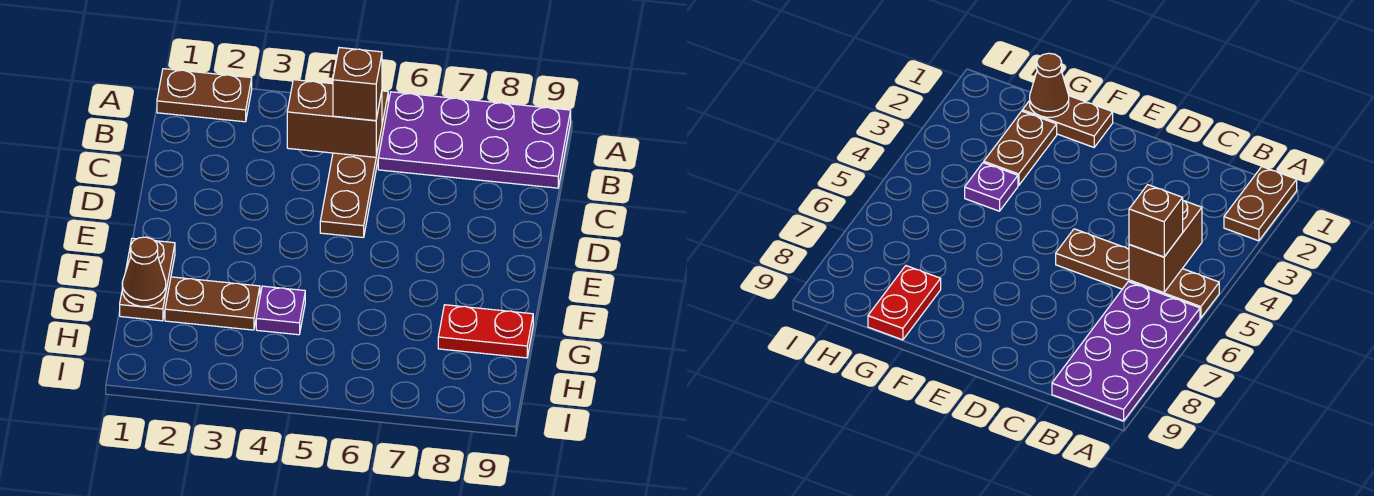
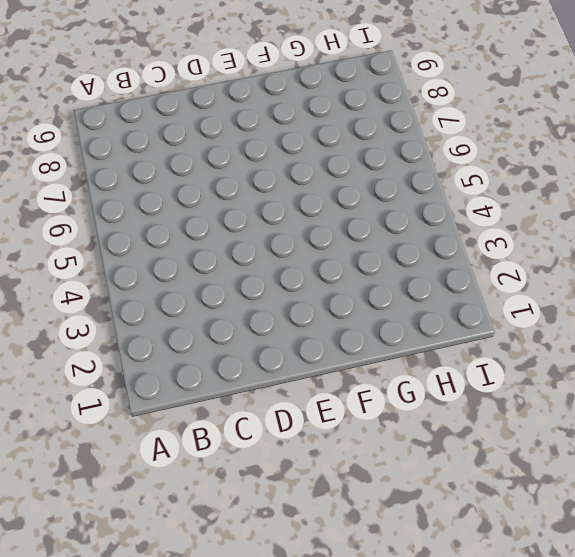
none -> brown 1x2 plate [157,69,252,122]
none -> brown 1x4 plate [320,91,388,238]

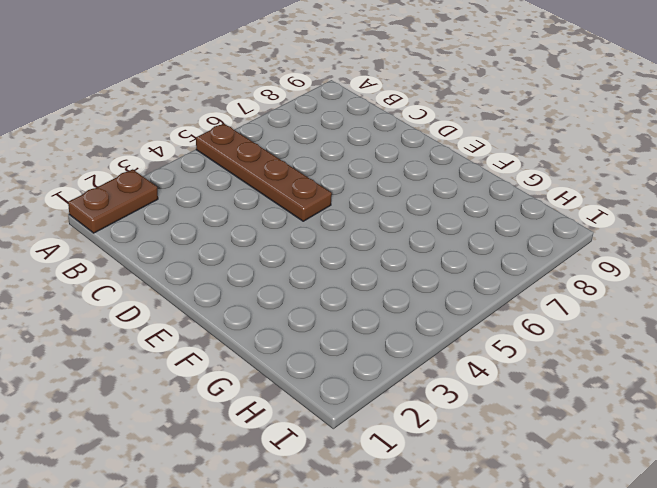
none -> purple 2x4 plate [378,92,571,188]
none -> brown 1x2 plate [120,238,175,321]

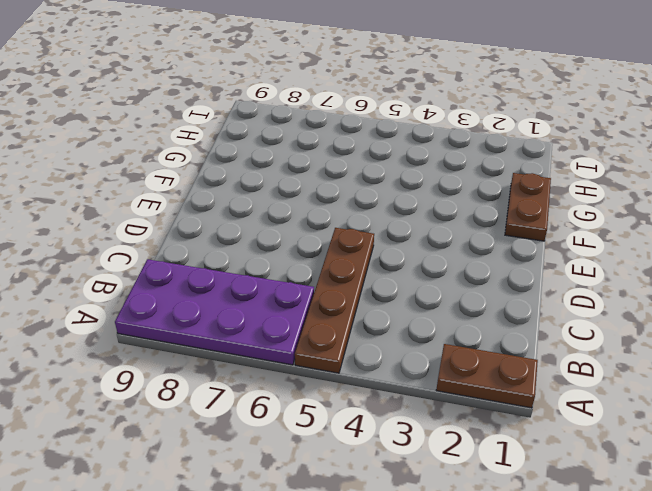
none -> brown 1x2 plate [165,277,260,330]
none -> purple 1x1 plate [256,286,305,335]

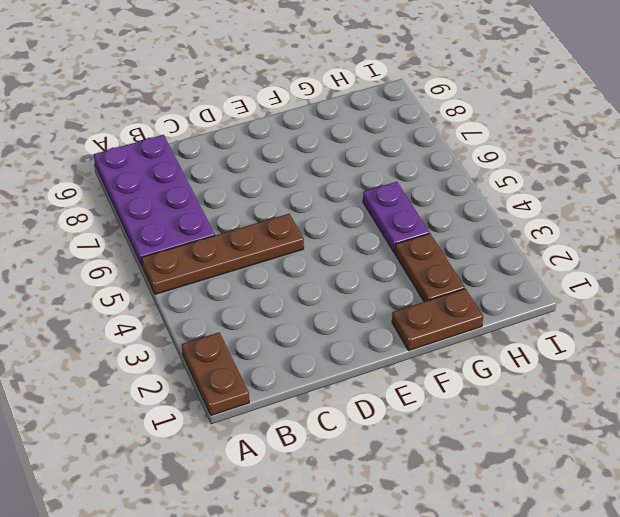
purple 1x2 plate [363,182,429,253] -> purple 1x1 plate [256,286,305,335]
none -> red 1x2 plate [438,305,533,358]
none -> brown 1x2 brick [287,80,382,157]

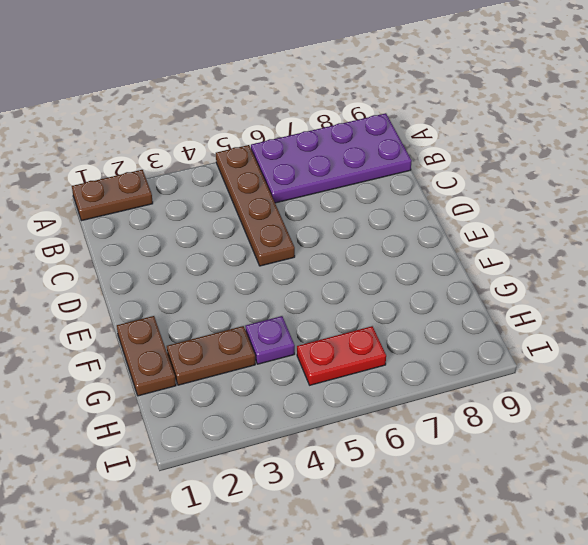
red 1x2 plate [297,326,386,385] -> red 1x2 plate moved to [438,305,533,358]
none -> brown 1x2 brick [287,80,382,157]
none -> brown 1x1 cone [122,237,166,306]

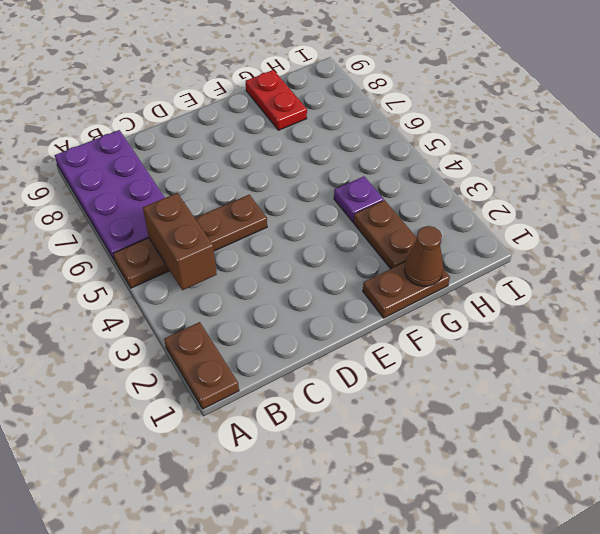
none -> brown 1x1 brick [333,48,382,121]

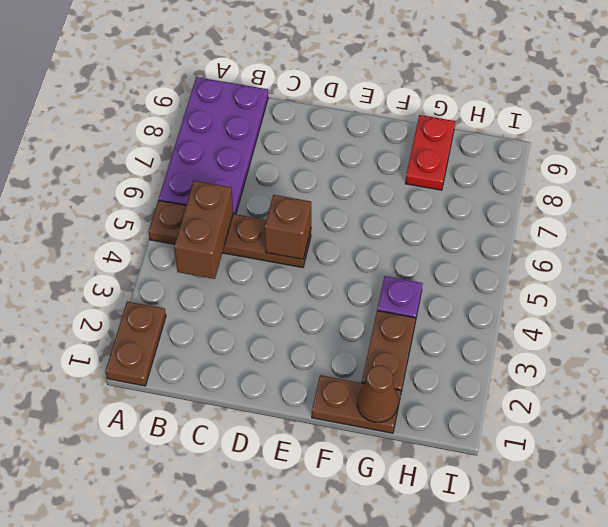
brown 1x1 brick [265,195,311,259] -> brown 1x1 brick moved to [333,48,382,121]

